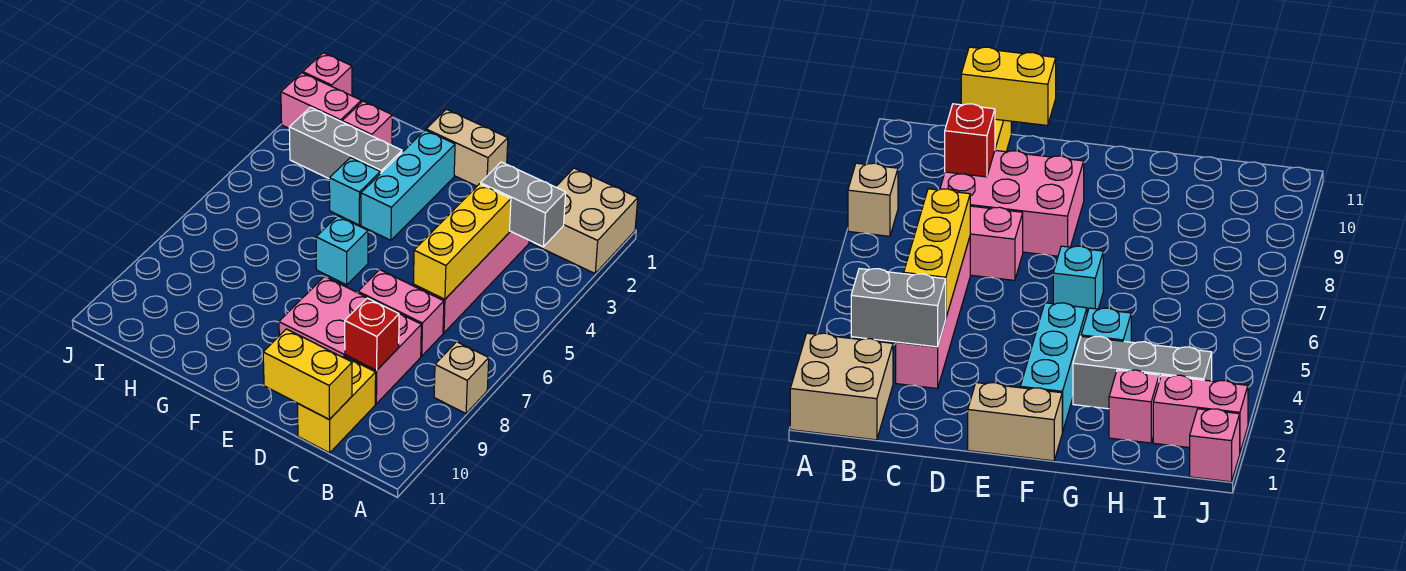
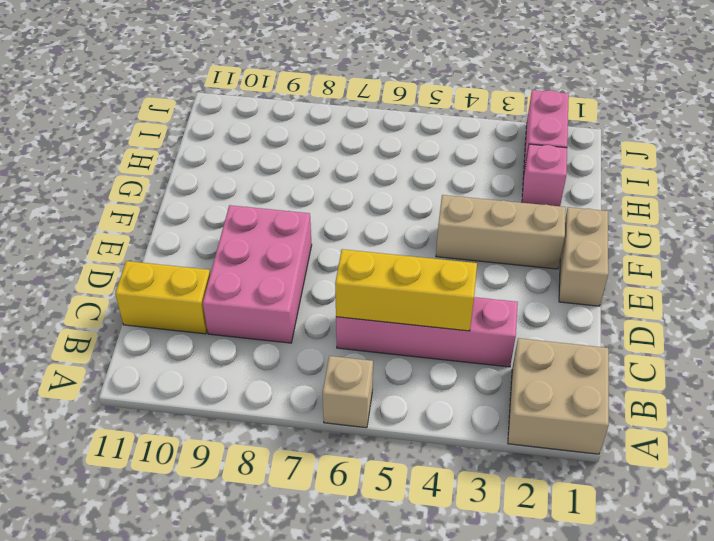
tan 1x1 brick [322,356,373,428] -> tan 1x1 brick moved to [434,342,489,413]
tan 1x3 brick [436,195,566,269] -> cyan 1x3 brick [361,130,455,240]
none -> pink 1x2 brick [358,270,444,356]
none -> cyan 1x1 brick [316,216,368,285]
none -> grey 1x3 brick [289,107,402,178]

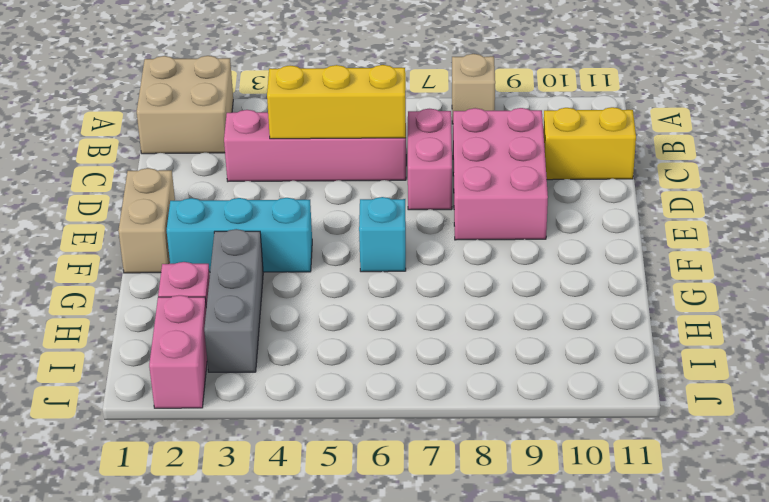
none -> cyan 1x1 brick [329,158,380,225]
none -> pink 1x1 brick [303,53,352,96]
none -> grey 1x2 brick [481,162,566,247]

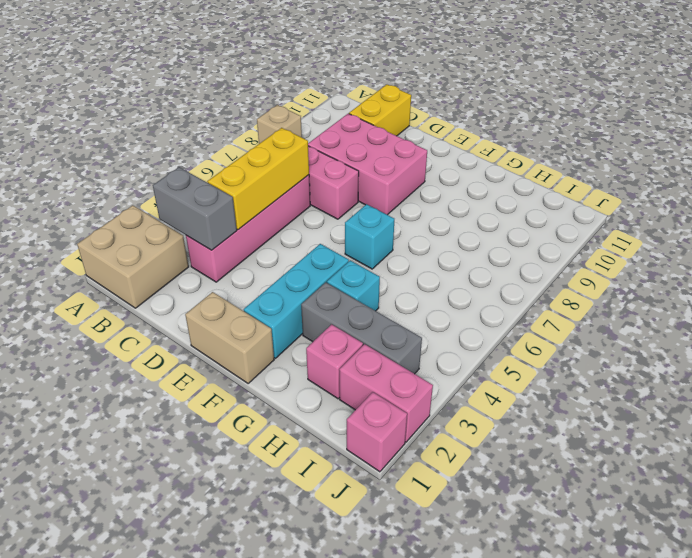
none -> red 1x1 brick [345,298,399,370]
none -> yellow 1x2 brick [263,329,352,420]

